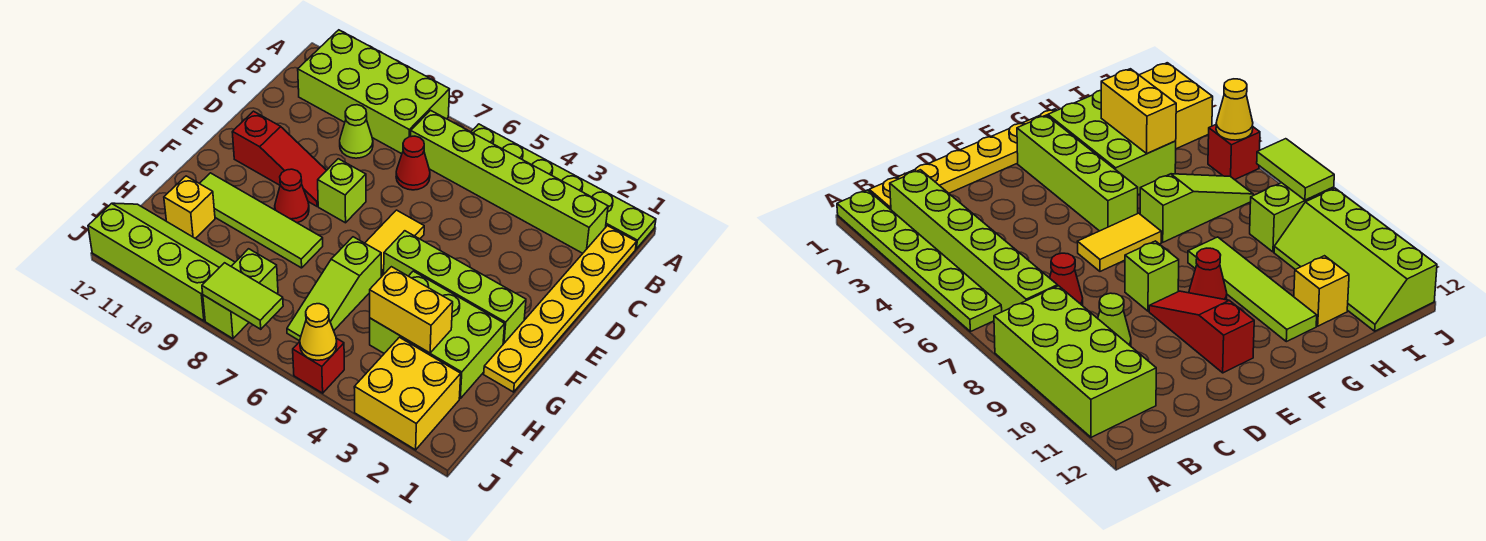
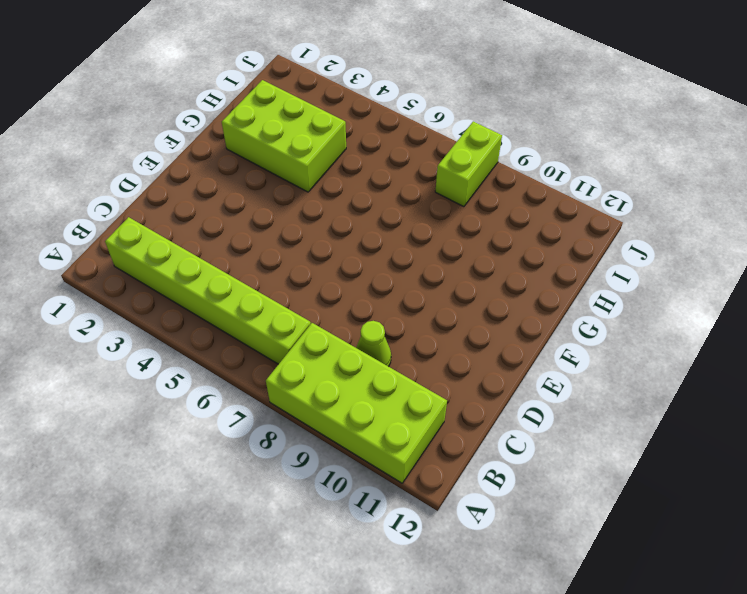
none -> lime 1x6 plate [471,124,656,249]
none -> yellow 1x6 plate [484,226,637,392]
none -> red 1x1 cone [396,136,430,190]

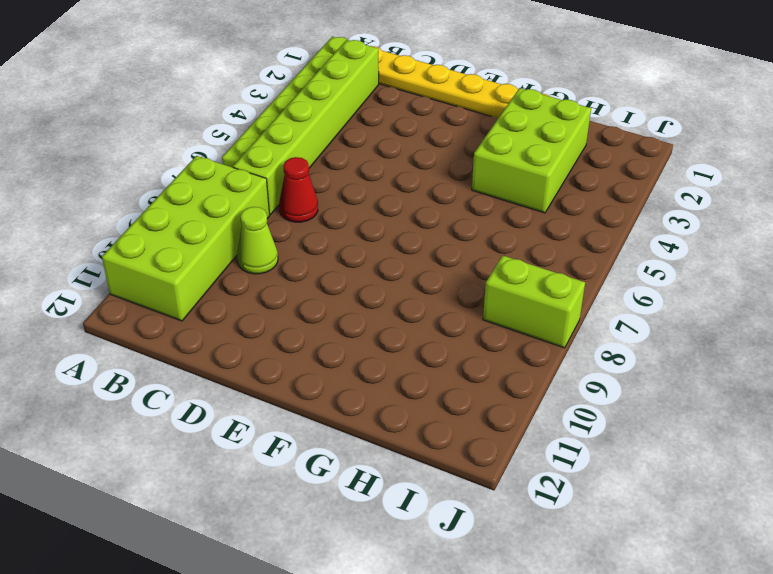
none -> yellow 1x2 tile [365,210,424,277]
none -> lime 1x1 brick [318,159,366,223]
none -> red 1x3 slope [232,111,327,206]

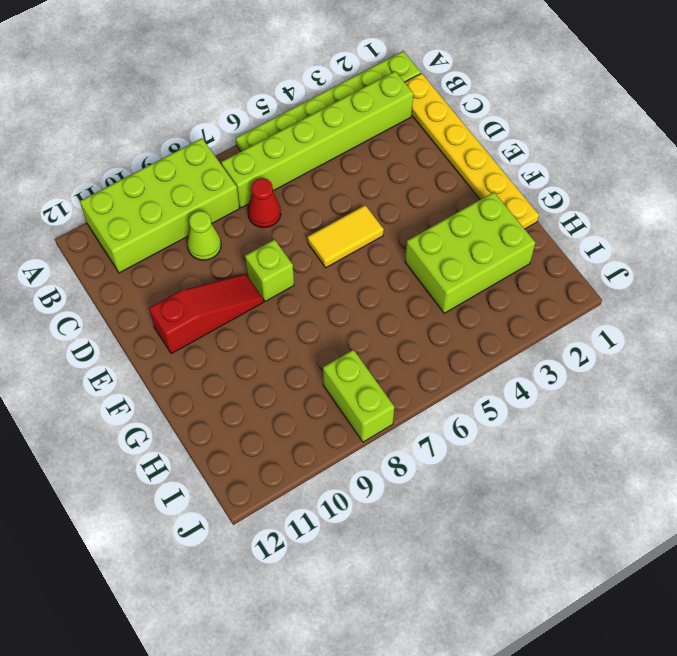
yellow 1x2 tile [308,205,384,268] -> yellow 1x2 tile turned to [365,210,424,277]
none -> lime 1x4 brick [384,231,526,344]
none -> red 1x1 cone [275,169,309,223]
none -> lime 1x3 slope [287,237,381,341]

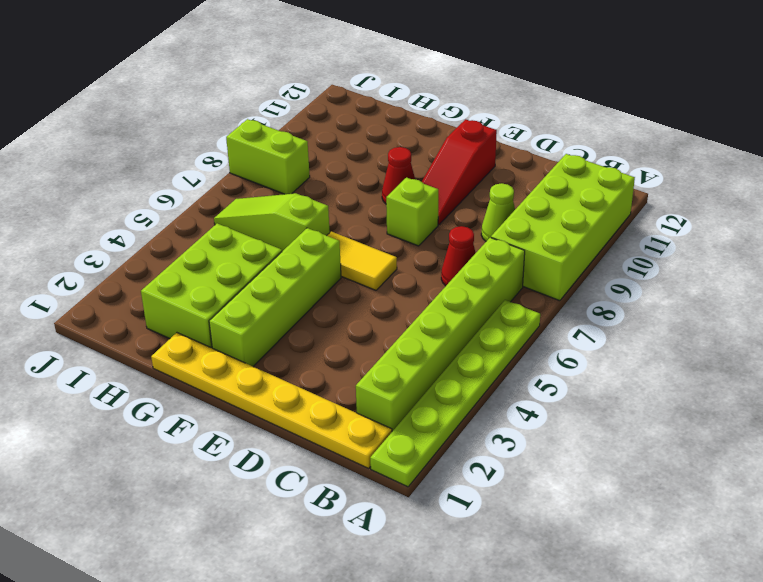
none -> lime 1x4 tile [199,173,323,268]
none -> yellow 1x1 brick [164,176,215,238]
none -> yellow 2x2 brick [354,337,461,450]

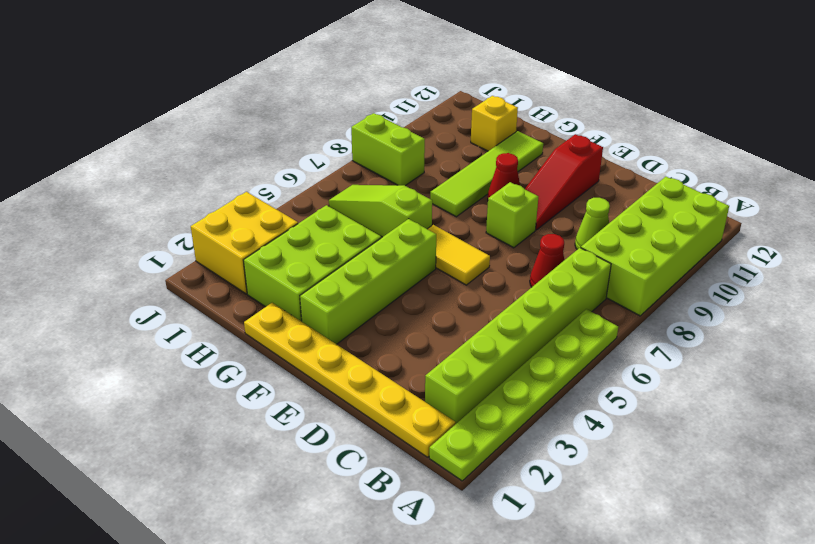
none -> lime 2x4 slope [88,203,235,321]
none -> red 1x1 brick [293,338,344,393]
none -> yellow 1x2 brick [370,267,453,353]

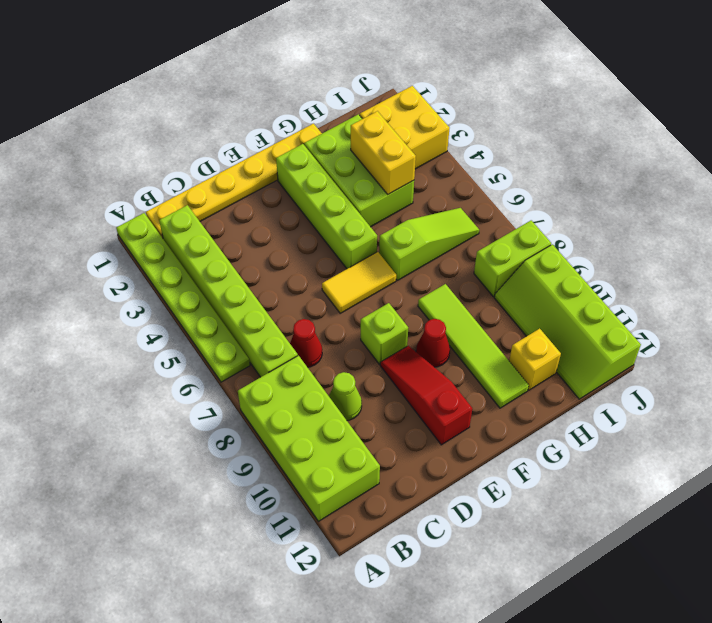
none -> red 1x1 brick [293,338,344,393]
none -> yellow 1x1 cone [300,304,337,360]
none -> lime 1x2 tile [202,263,283,329]

